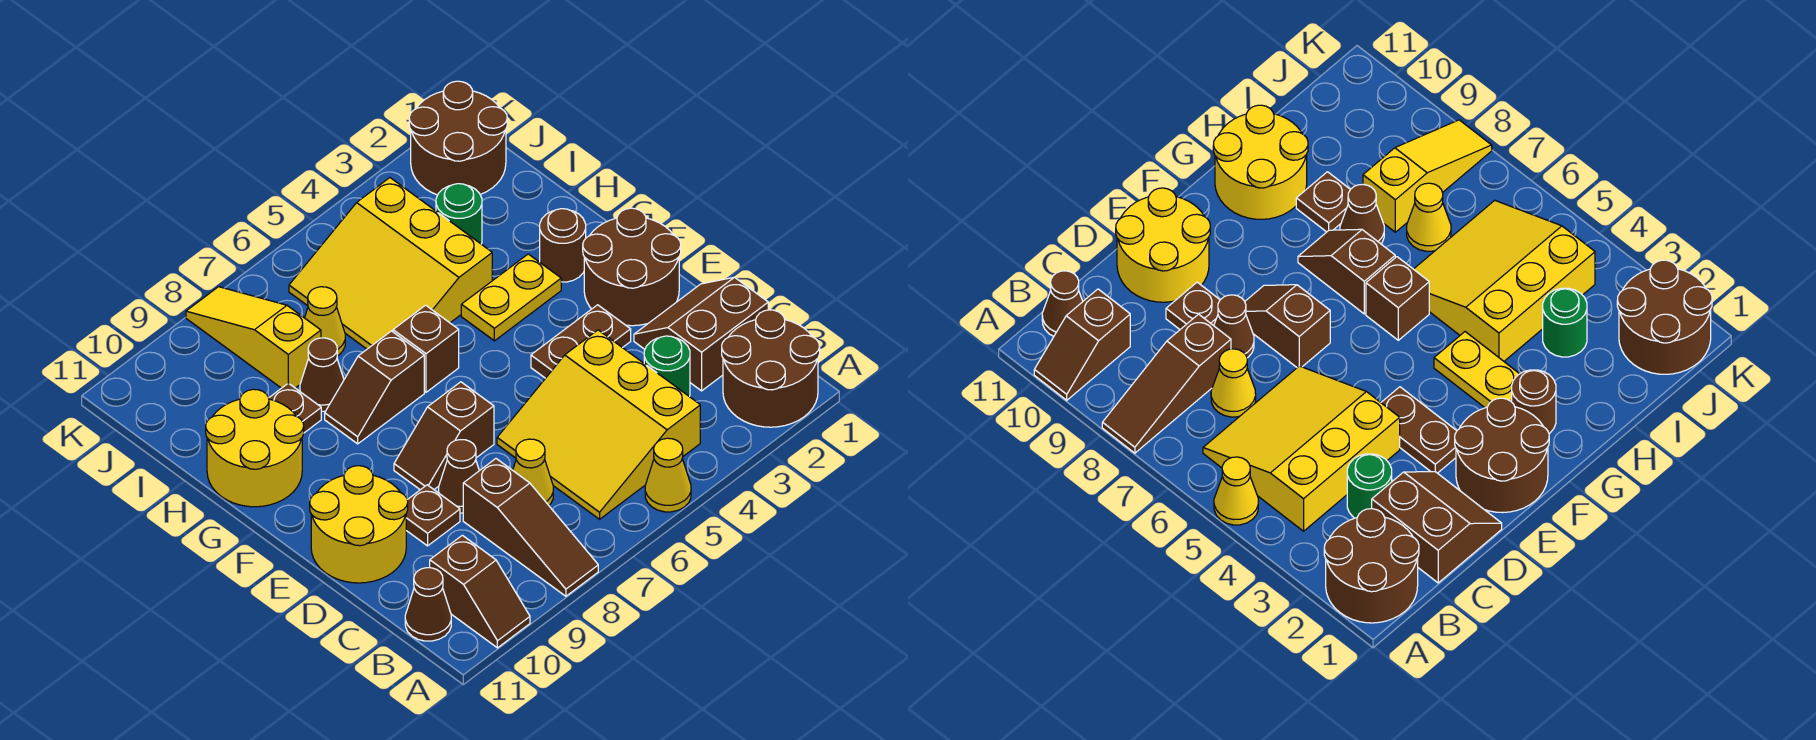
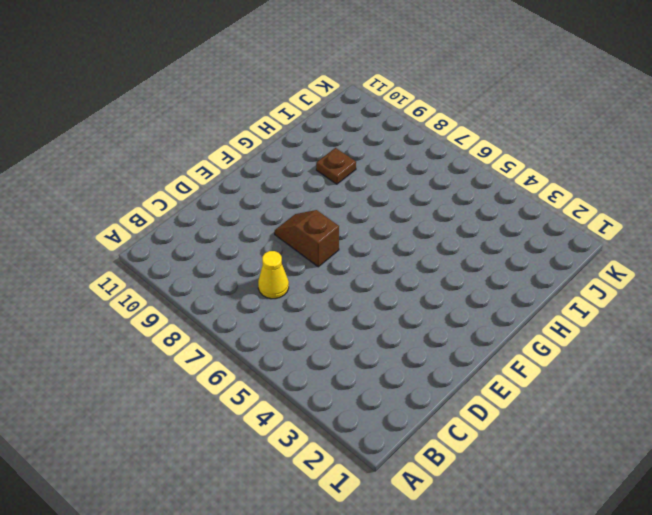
none -> brown 2x2 round brick [722,310,820,427]
none -> yellow 1x1 cone [645,438,691,512]
none -> brown 1x3 slope [463,459,598,596]

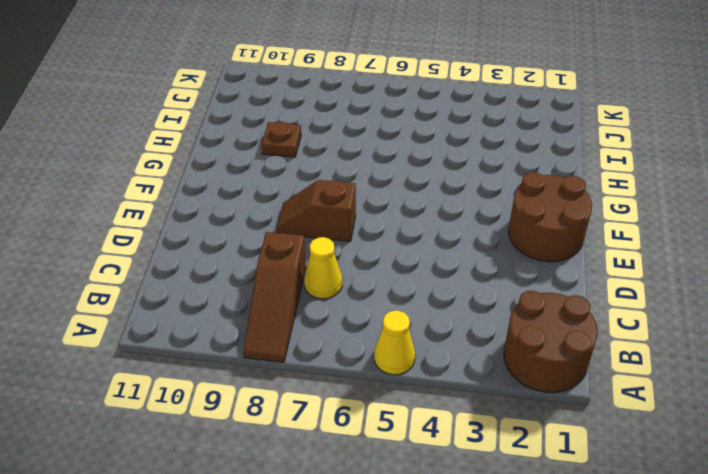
none -> brown 1x2 slope [430,535,530,648]
none -> yellow 3x3 slope [497,330,700,519]
none -> brown 1x1 cone [405,568,451,641]

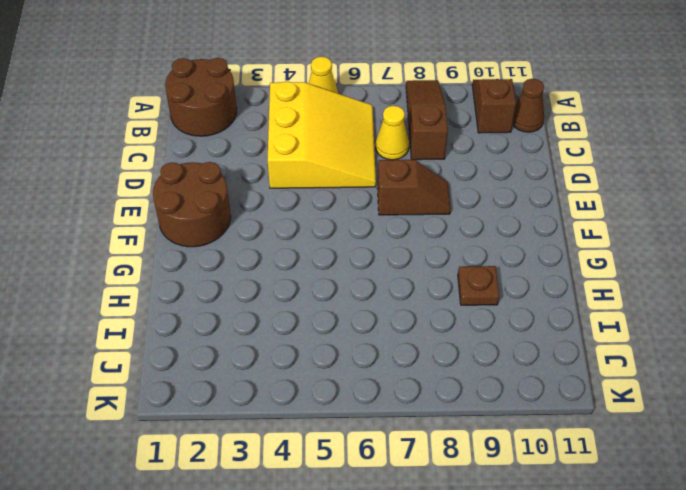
none -> brown 2x2 slope [634,277,768,391]
none -> green 1x1 round brick [644,336,690,397]
none -> brown 1x1 cone [439,440,479,513]

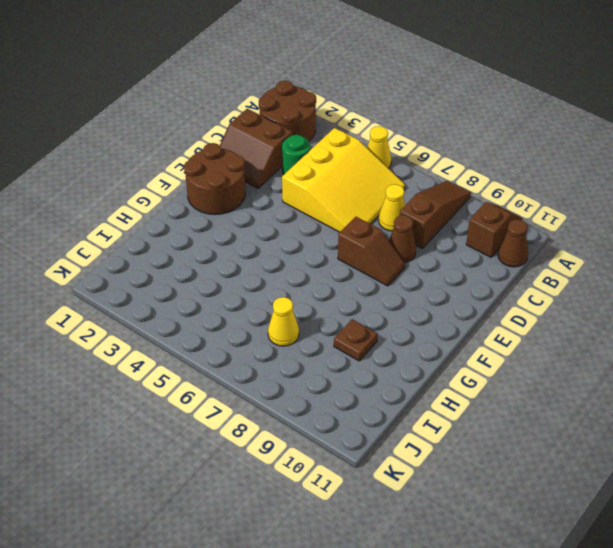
none -> brown 1x1 plate [406,485,460,546]
none -> yellow 2x2 round brick [310,466,408,583]
none -> brown 1x2 plate [531,305,631,378]

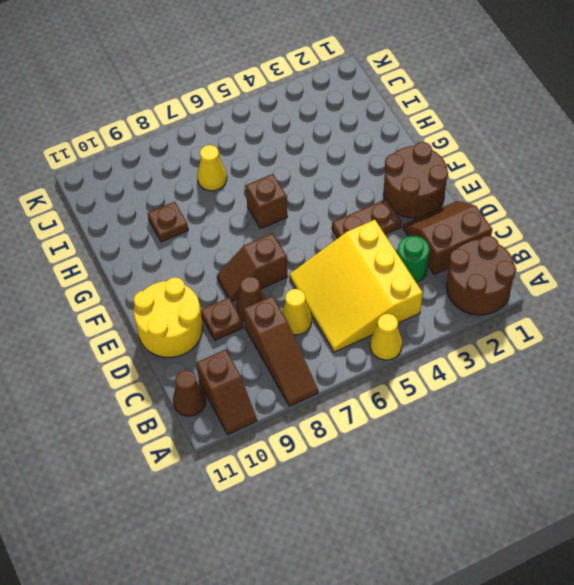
none -> brown 1x1 round brick [540,209,586,282]
none -> yellow 1x2 plate [461,254,561,341]
none -> brown 1x2 slope [325,331,424,444]

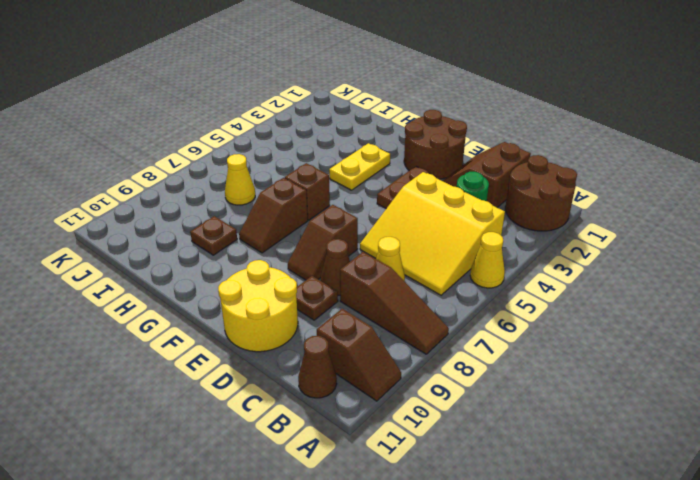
none -> brown 1x1 round brick [540,209,586,282]
none -> yellow 2x2 round brick [206,389,304,507]
none -> yellow 3x3 slope [289,178,492,349]

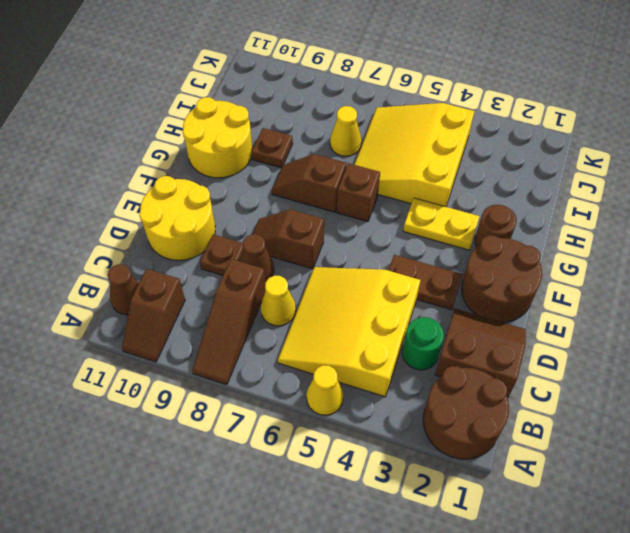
none -> brown 1x1 cone [300,338,344,411]
none -> green 1x1 round brick [436,184,482,244]
none -> yellow 1x3 slope [186,287,321,388]

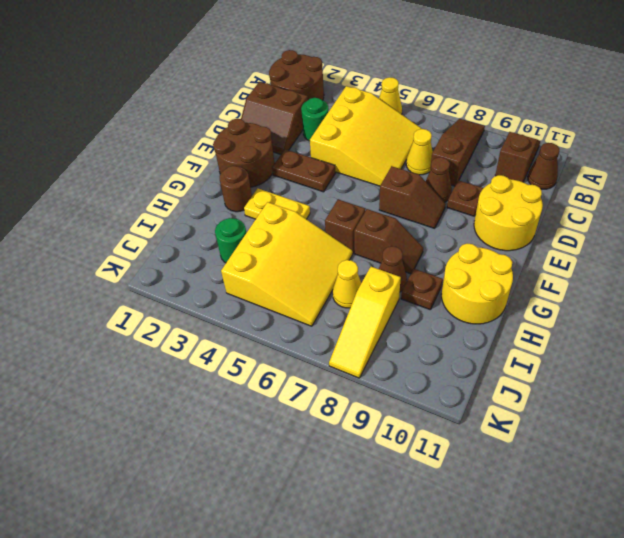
none -> brown 2x2 round brick [409,81,507,195]

